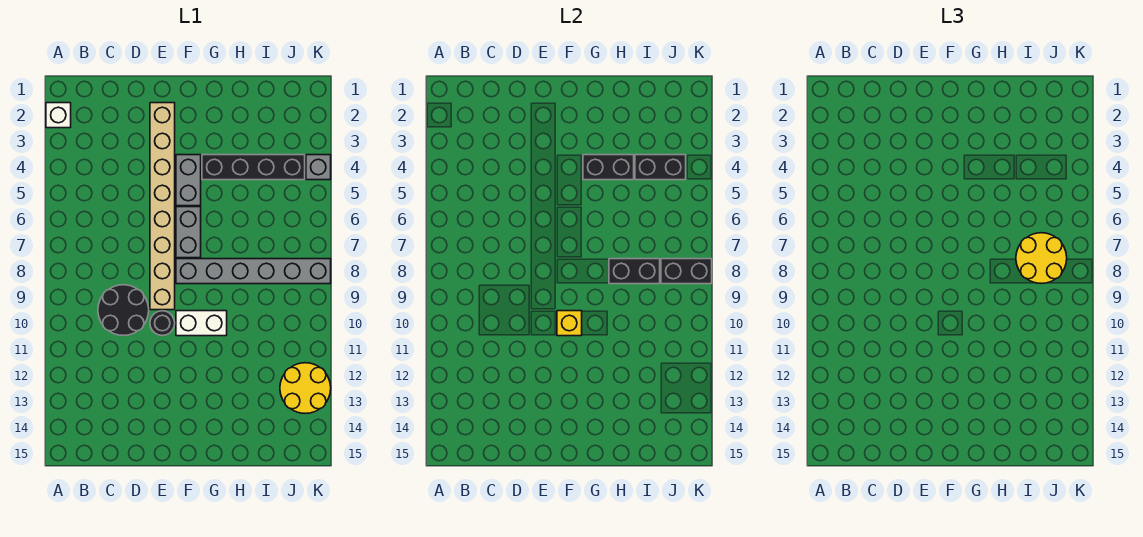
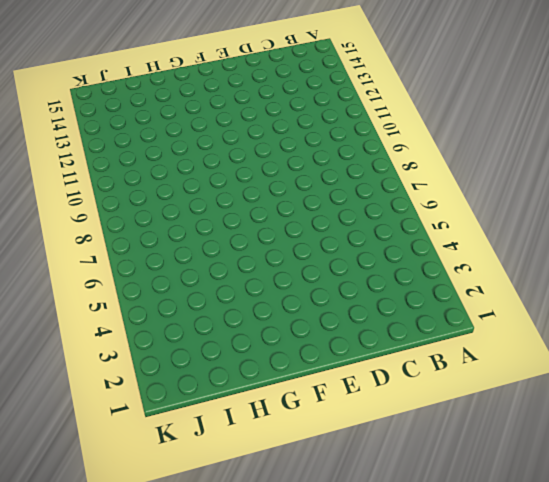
none -> white 1x1 brick [46,103,71,128]
none -> black 2x2 round brick [98,285,149,336]
none -> tan 1x8 brick [150,103,175,310]

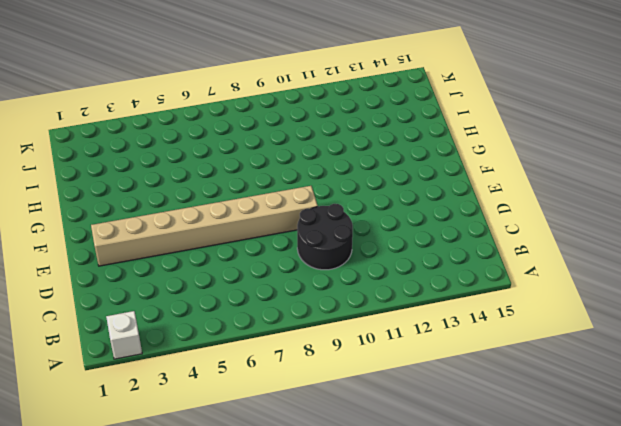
none -> black 1x1 round brick [150,311,175,336]
none -> grey 1x2 brick [176,155,201,206]
none -> grey 1x2 brick [176,207,201,258]

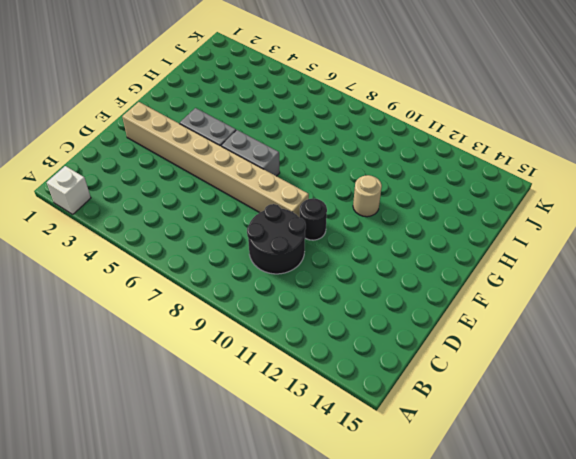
tan 1x1 round brick [353,175,382,217] -> none
none -> grey 1x6 brick [176,259,331,284]
none -> white 1x2 brick [176,311,227,336]
none -> black 1x4 brick [202,155,305,180]

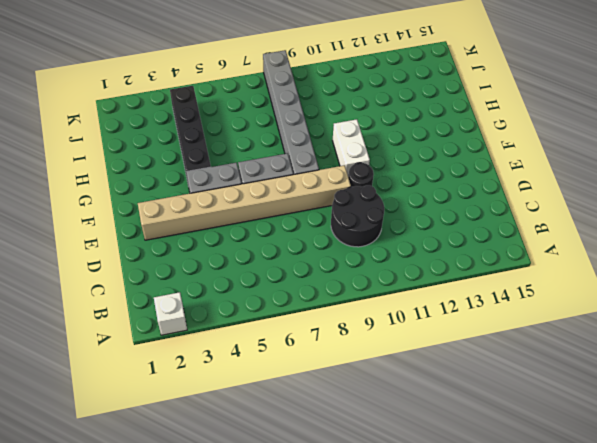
none -> yellow 2x2 round brick [280,363,331,414]
none -> grey 1x1 brick [306,155,331,180]
none -> yellow 1x1 brick [557,311,582,336]

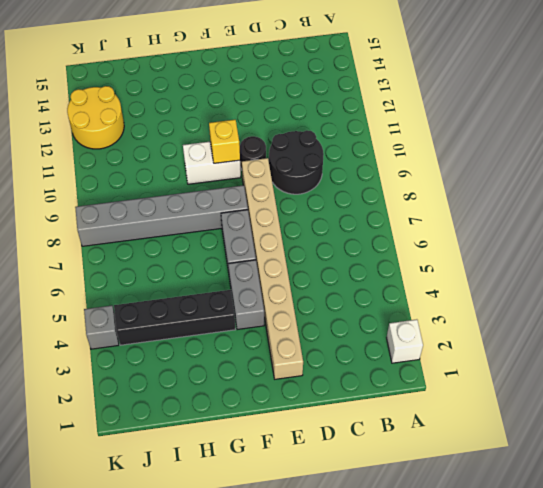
none -> black 1x2 brick [583,155,634,180]
none -> black 1x2 brick [609,259,660,284]
none -> black 1x2 brick [635,155,686,180]

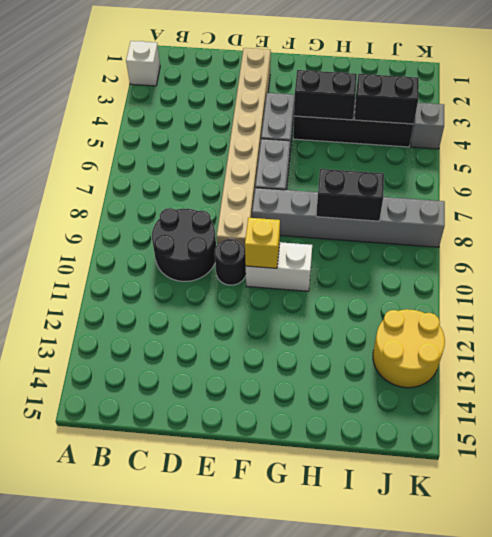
none -> black 1x2 brick [661,259,712,284]
none -> yellow 2x2 round brick [1016,233,1067,284]

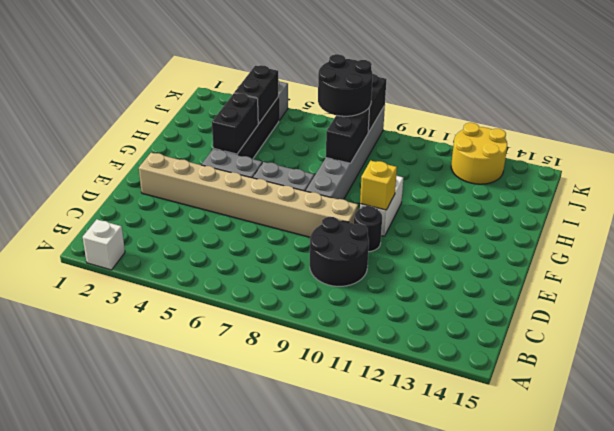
black 2x2 round brick [318,54,373,116] -> yellow 2x2 round brick [1016,233,1067,284]

